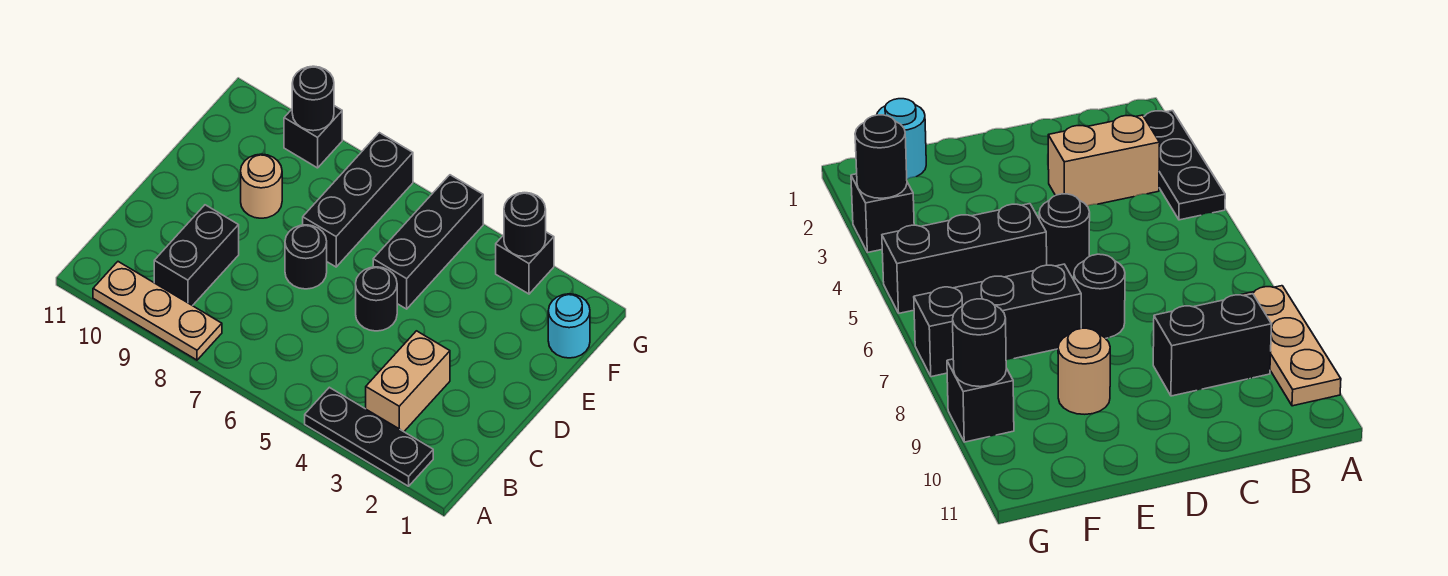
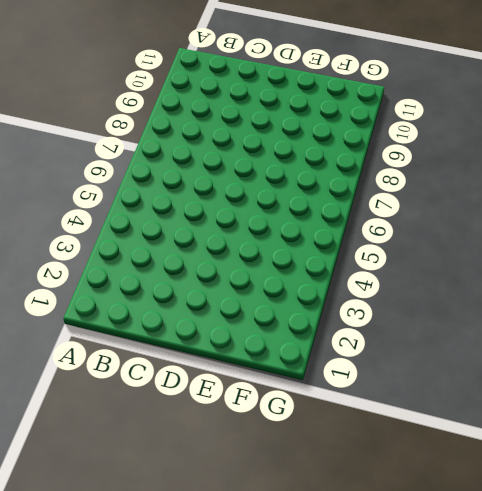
none -> black 1x3 plate [305,387,433,486]
none -> tan 1x3 plate [93,262,222,360]
none -> tan 1x2 brick [366,331,450,432]

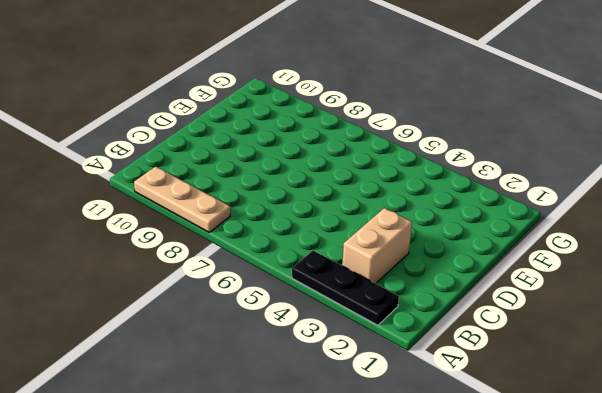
none -> black 1x2 brick [154,205,239,306]
none -> black 1x1 round brick [356,267,397,331]
none -> black 1x1 round brick [285,225,327,289]

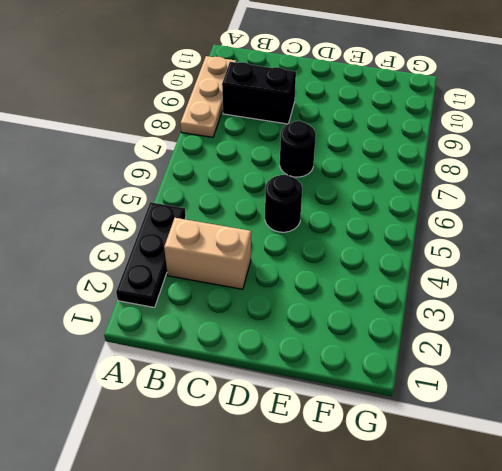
none -> black 1x3 brick [373,175,483,309]
none -> black 1x3 brick [303,133,413,267]
none -> tan 1x1 round brick [241,154,282,218]

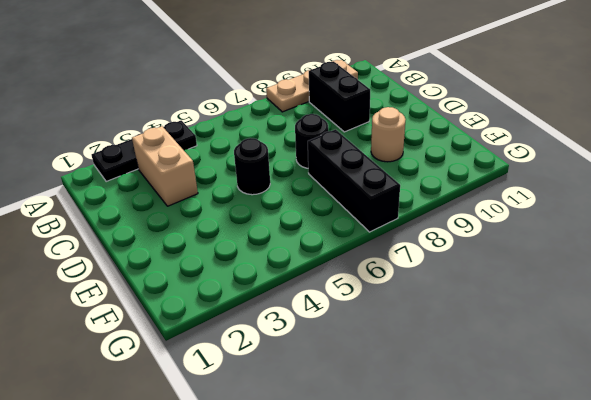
none -> black 1x3 brick [373,175,483,309]
none -> cyan 1x1 round brick [548,294,590,358]
none -> black 1x1 brick [496,232,554,294]

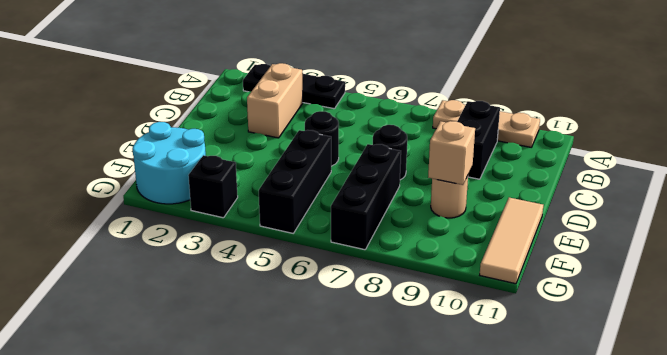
tan 1x1 brick [428,121,475,185] -> none
tan 1x3 tile [480,197,543,284] -> none
cyan 2x2 round brick [132,122,206,204] -> cyan 1x1 round brick [548,294,590,358]
none -> black 1x1 brick [284,106,342,168]
none -> black 1x1 round brick [504,193,546,257]
none -> black 1x1 round brick [292,66,334,131]

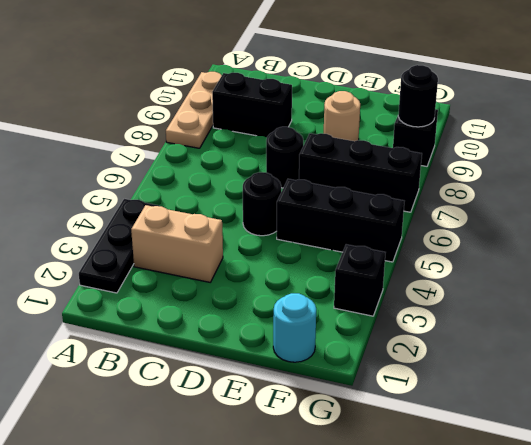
none -> black 1x1 round brick [504,193,546,257]

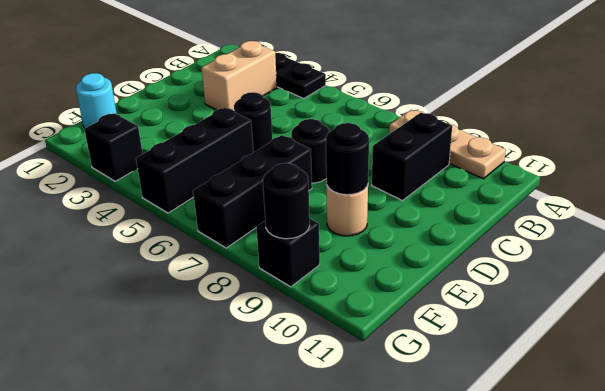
black 1x1 round brick [326,123,369,195] -> black 1x1 round brick moved to [504,193,546,257]

